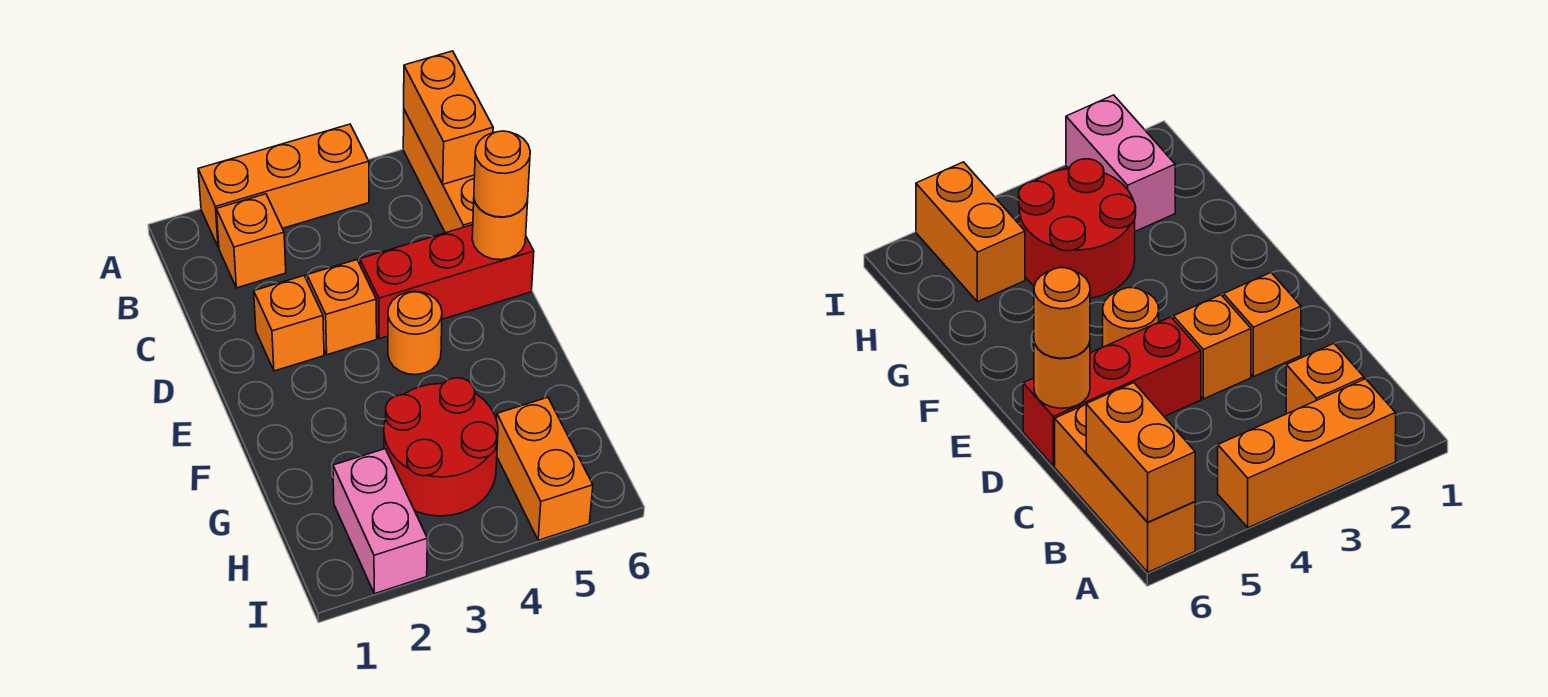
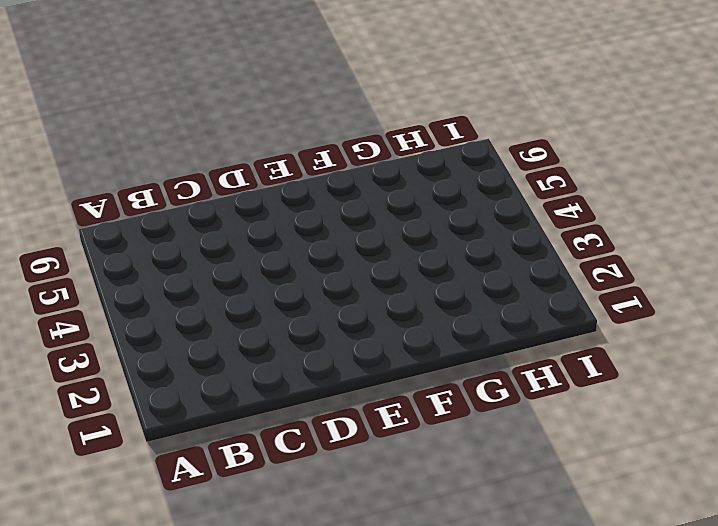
none -> orange 1x3 brick [198,124,369,247]
none -> orange 1x3 brick [403,110,475,233]
none -> orange 1x1 brick [216,194,286,288]

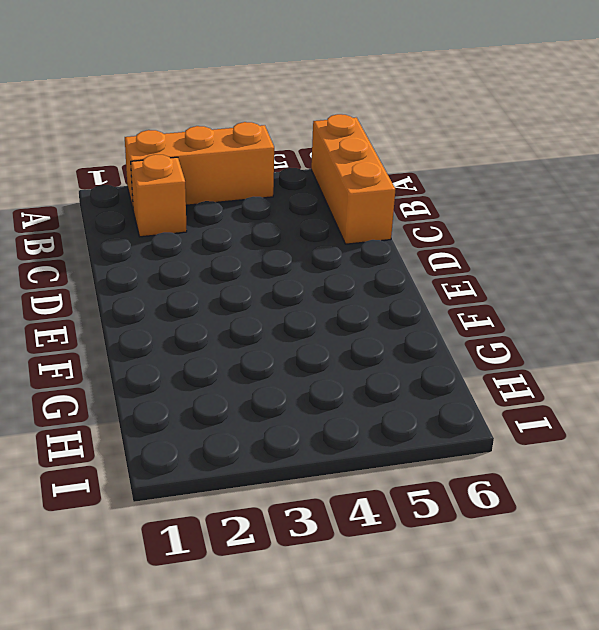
none -> orange 1x1 brick [254,276,324,371]
none -> orange 1x1 brick [307,260,377,355]
none -> red 1x3 brick [360,225,534,339]

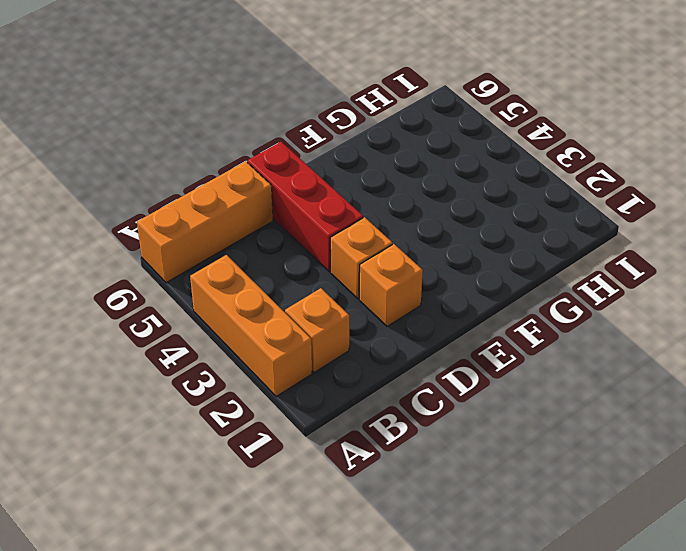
none -> orange 1x1 round brick [388,291,442,375]
none -> red 2x2 round brick [384,378,498,516]
none -> pink 1x2 brick [333,449,427,594]

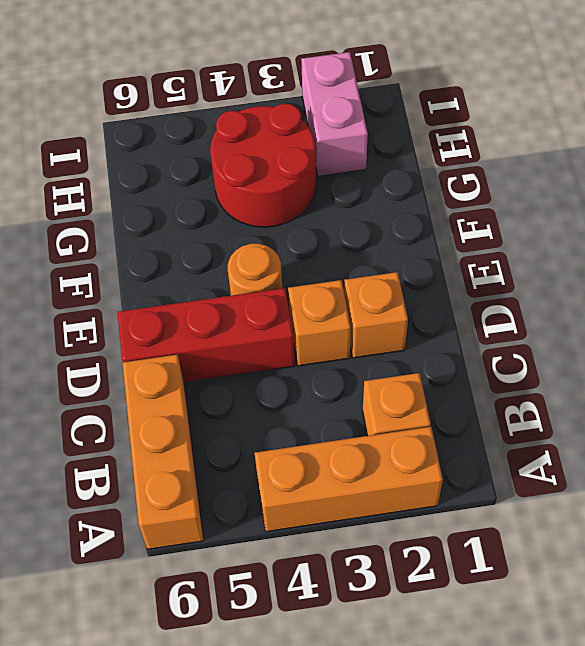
none -> orange 1x2 brick [497,397,593,540]
none -> orange 1x2 brick [404,51,493,184]
none -> orange 1x1 round brick [472,200,528,260]

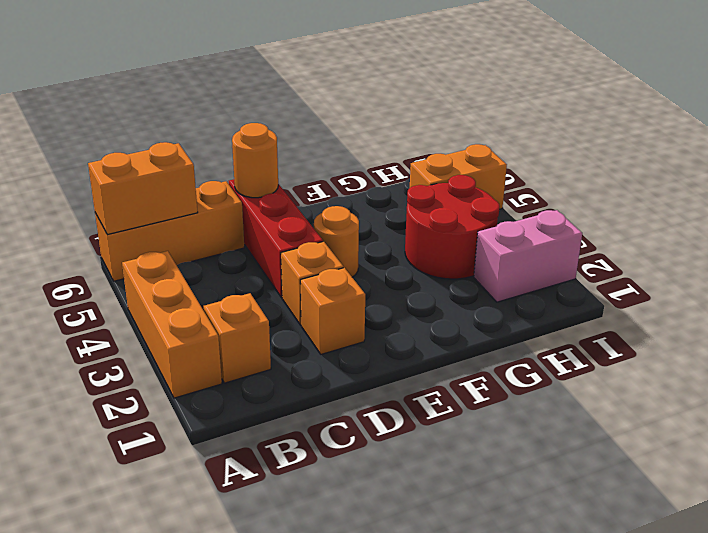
none -> orange 1x1 round brick [474,131,530,217]

